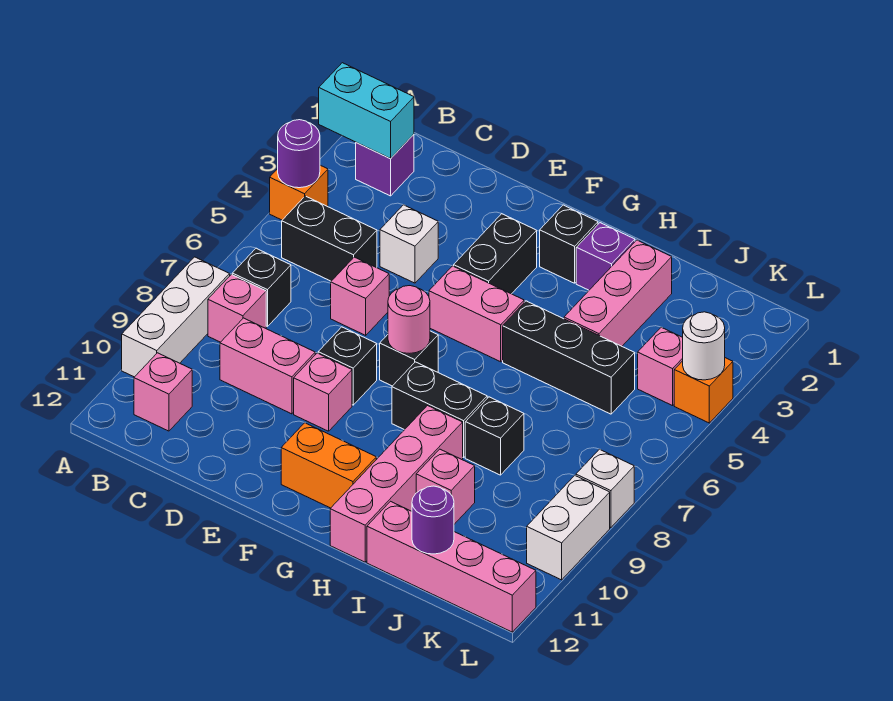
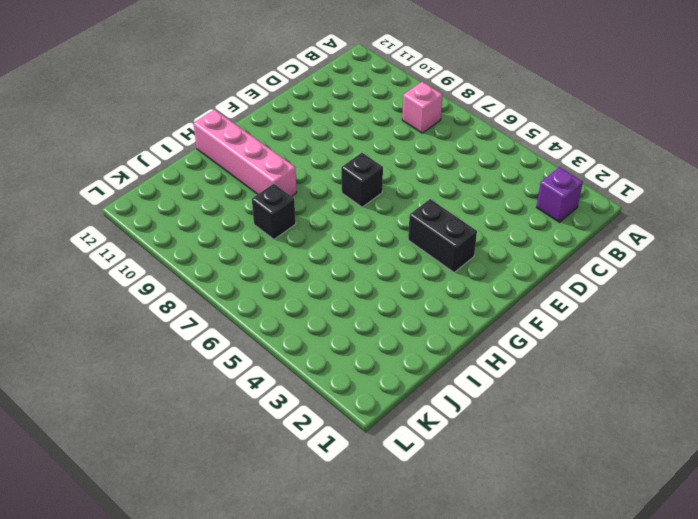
none -> orange 1x1 brick [270,165,328,220]
none -> white 1x3 brick [122,257,230,377]
none -> black 1x2 brick [282,196,377,281]
none -> black 1x1 brick [232,248,291,327]

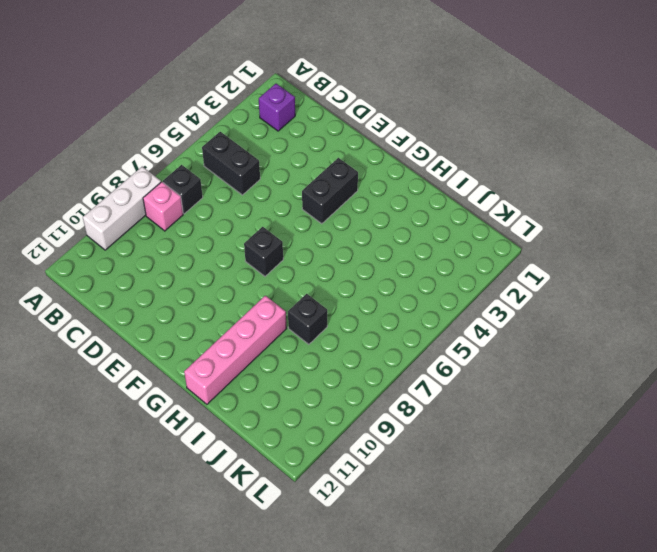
none -> orange 1x1 brick [270,165,328,220]
none -> pink 1x1 brick [134,353,192,431]
none -> pink 1x2 brick [220,318,315,414]
none -> white 1x1 brick [380,205,438,283]

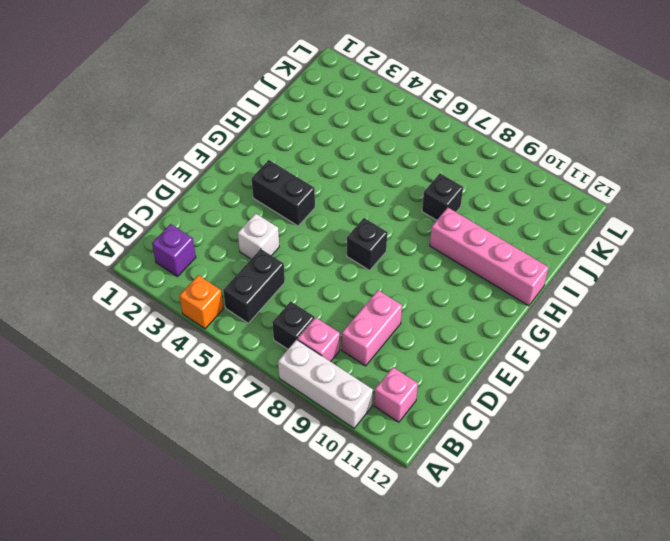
none -> pink 1x1 brick [331,257,389,335]
none -> black 1x1 brick [318,327,377,405]
none -> pink 1x1 brick [294,353,352,431]
none -> pink 1x2 brick [429,266,524,362]

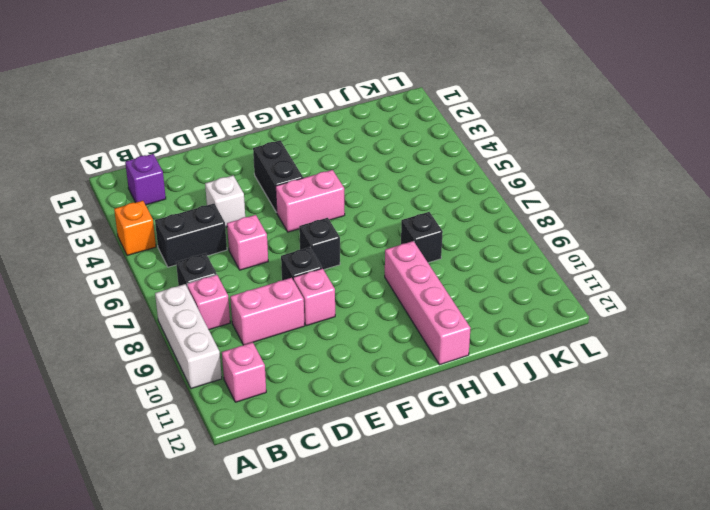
none -> orange 1x2 brick [281,423,376,508]
none -> black 1x1 brick [540,205,598,283]
none -> black 1x2 brick [392,362,487,458]
none -> purple 1x1 brick [576,223,635,290]

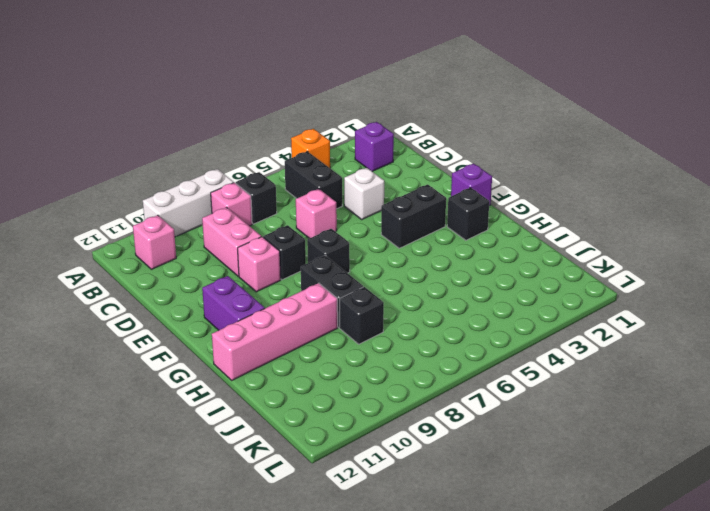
purple 1x1 brick [451,164,492,206] -> purple 1x1 brick moved to [576,223,635,290]
purple 1x2 brick [202,276,265,330] -> orange 1x2 brick [281,423,376,508]
none -> pink 1x2 brick [429,266,524,362]
none -> black 1x3 brick [503,301,635,414]
none -> pink 1x3 brick [564,240,672,346]
none -> pink 1x1 brick [416,449,475,524]

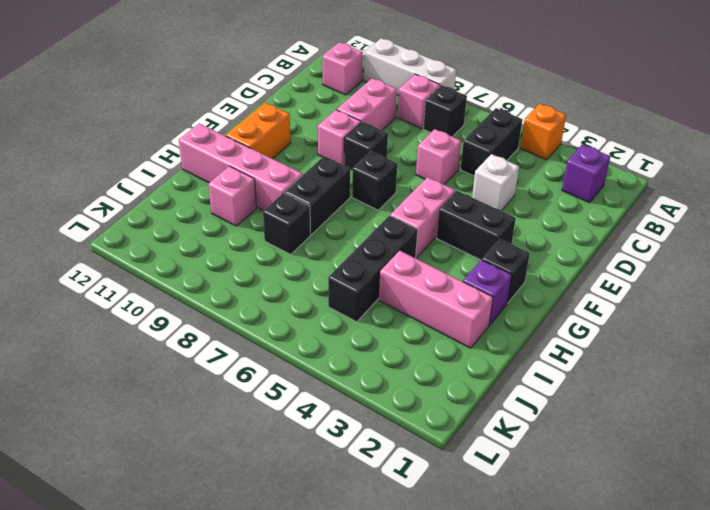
none -> pink 1x4 brick [367,501,536,632]
none -> pink 1x1 brick [638,327,683,406]
none -> orange 1x1 brick [674,358,733,423]
none -> white 1x1 brick [576,449,634,528]

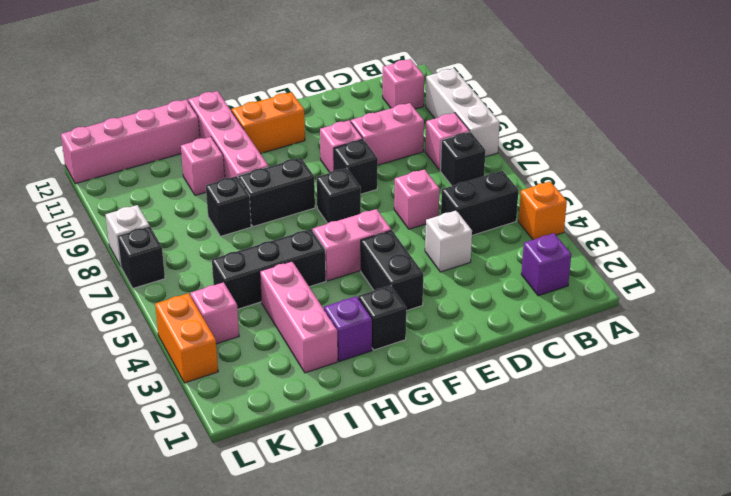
orange 1x2 brick [155,293,218,383] -> orange 1x1 brick [674,358,733,423]
black 1x1 brick [117,226,165,288] -> none
none -> white 1x2 brick [527,476,610,580]
none -> cyan 1x2 brick [319,63,414,159]
none -> purple 1x1 round brick [278,120,320,188]
none -> pink 1x1 round brick [388,286,430,353]

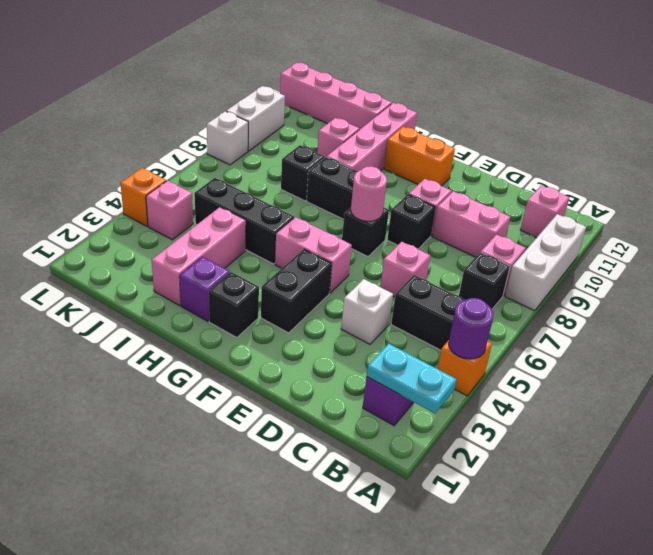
cyan 1x2 plate [367,344,456,413] -> cyan 1x2 brick [319,63,414,159]
none -> purple 1x1 round brick [412,486,454,554]
none -> white 1x1 round brick [683,312,725,380]

